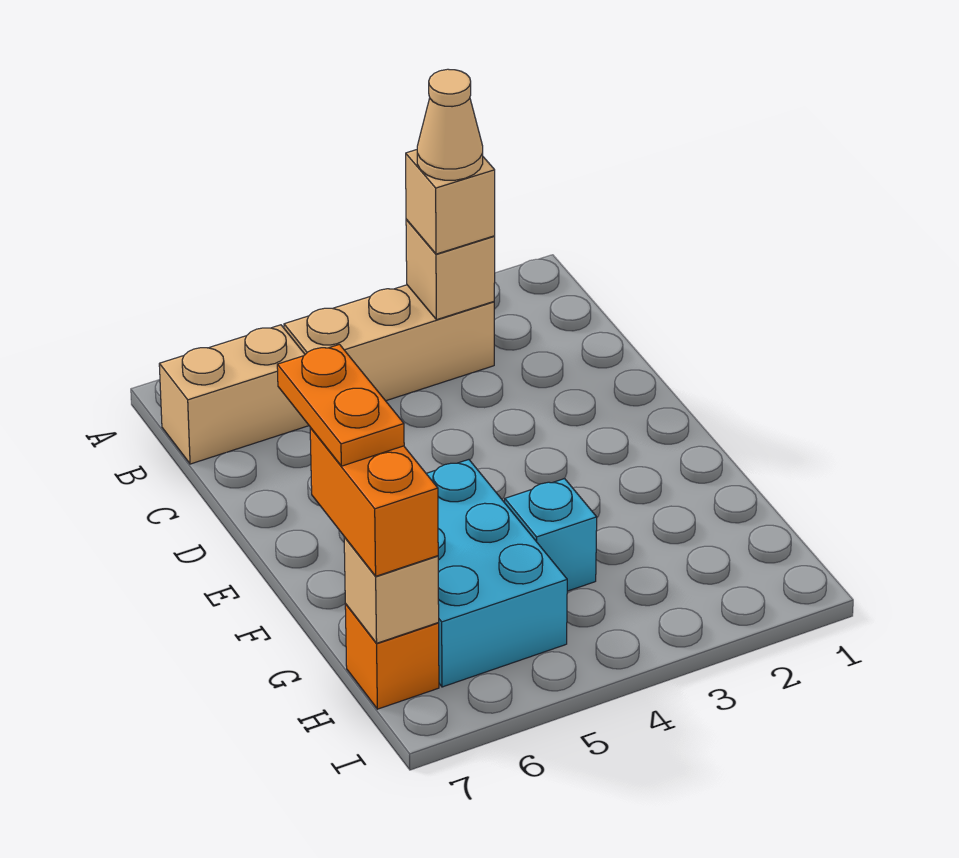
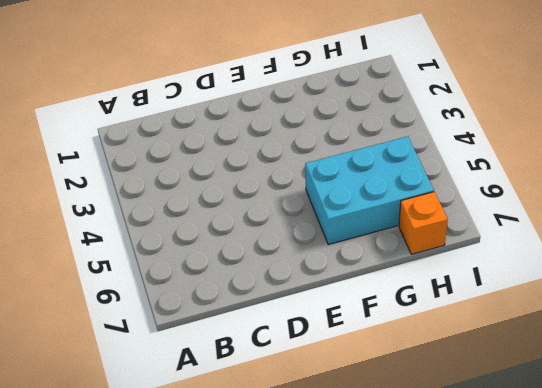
none -> tan 1x3 brick [284,285,494,401]
none -> tan 1x2 brick [159,325,309,464]

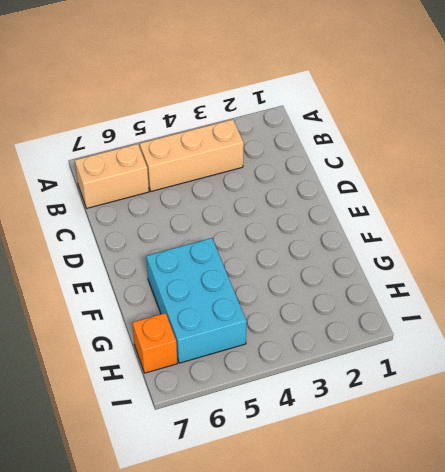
none -> cyan 1x1 brick [505,479,597,591]
none -> tan 1x1 brick [406,219,495,320]

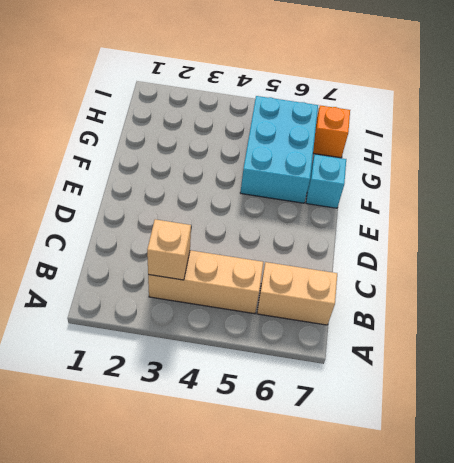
cyan 1x1 brick [306,155,346,208] -> cyan 1x1 brick moved to [505,479,597,591]
none -> tan 1x1 brick [344,537,439,643]
none -> tan 1x1 brick [406,150,495,254]

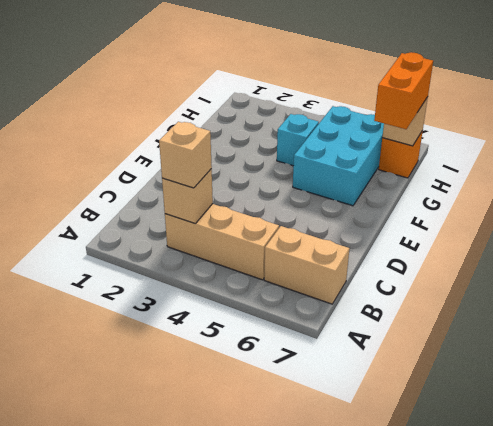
none -> tan 1x1 cone [417,69,483,180]
none -> orange 1x2 plate [277,344,404,466]

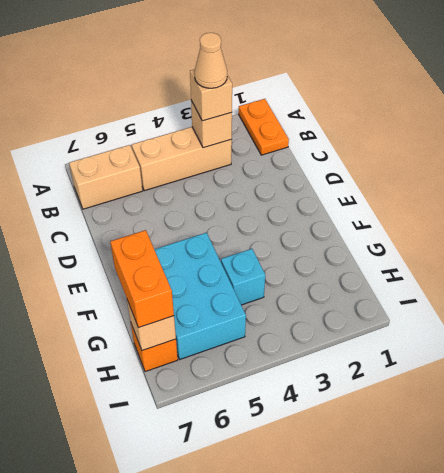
orange 1x2 plate [239,99,289,155] -> orange 1x2 plate moved to [277,344,404,466]

